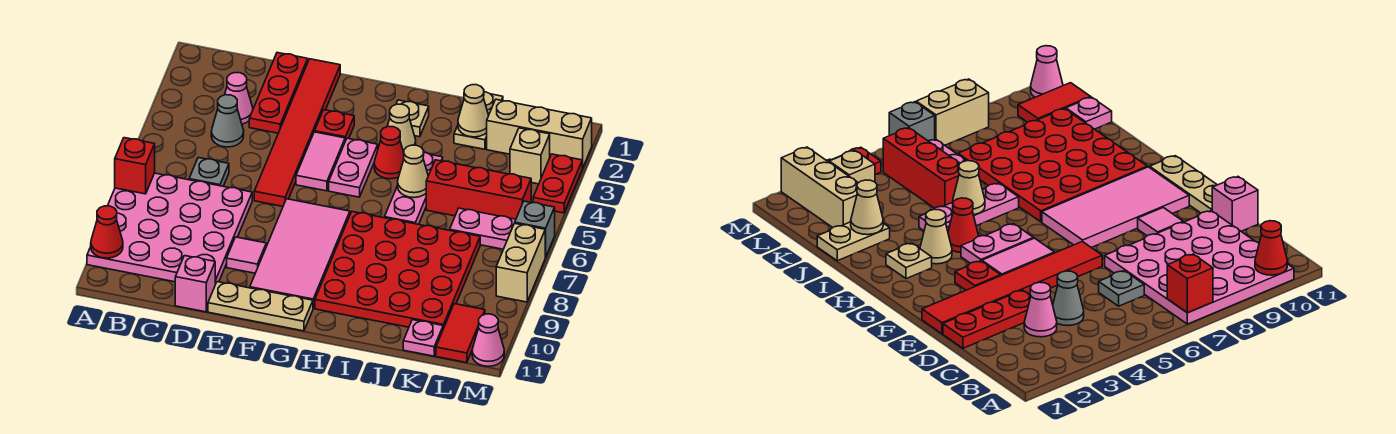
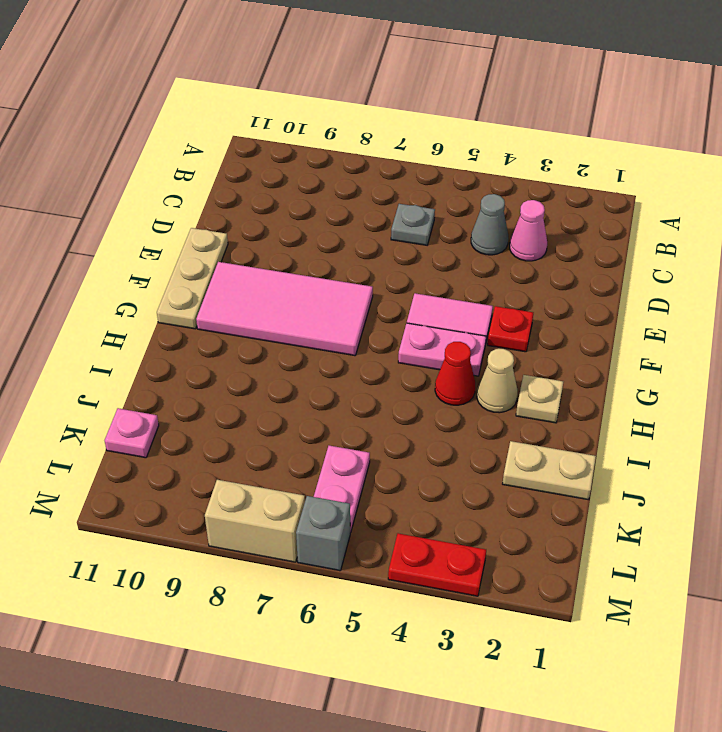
none -> pink 4x4 plate [87,173,252,284]
none -> red 1x3 plate [249,53,308,133]
none -> pink 1x1 brick [175,256,215,312]
none -> red 1x6 tile [254,59,340,206]

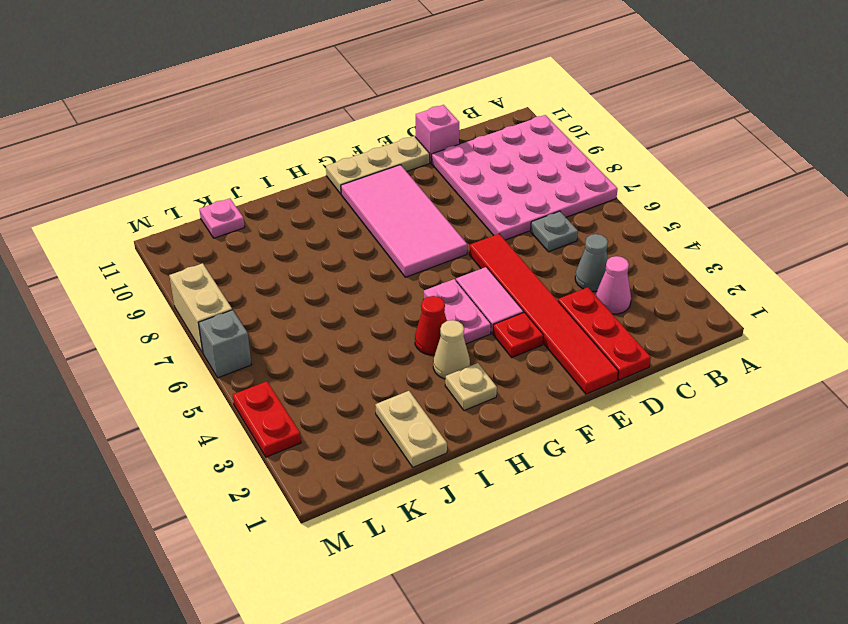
none -> pink 1x1 tile [227,237,266,273]
none -> red 4x4 plate [315,212,480,329]
none -> pink 1x3 plate [385,153,443,224]
none -> red 1x3 brick [426,160,531,219]

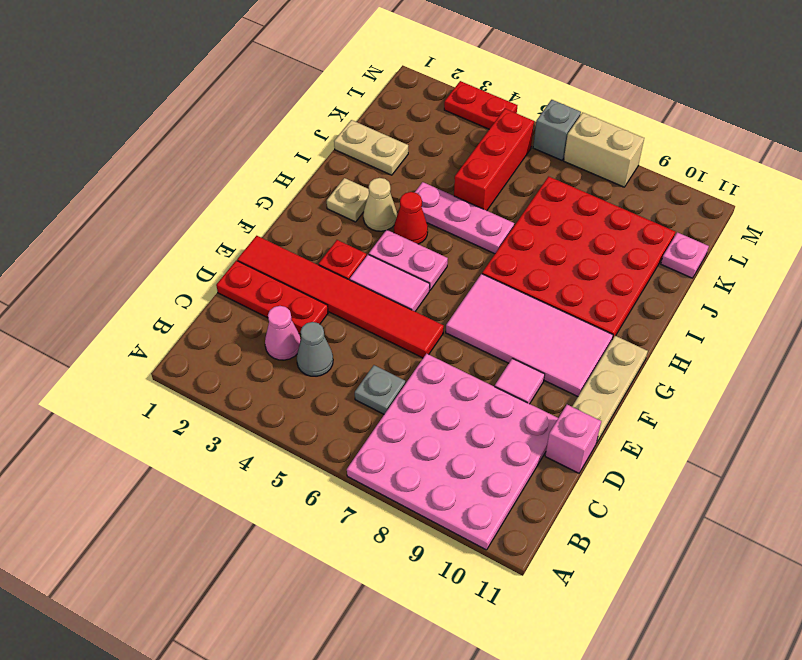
none -> tan 1x3 brick [487,99,592,168]
none -> pink 1x2 plate [450,208,516,249]
none -> tan 1x1 brick [510,128,550,184]
none -> red 1x2 tile [436,304,485,363]

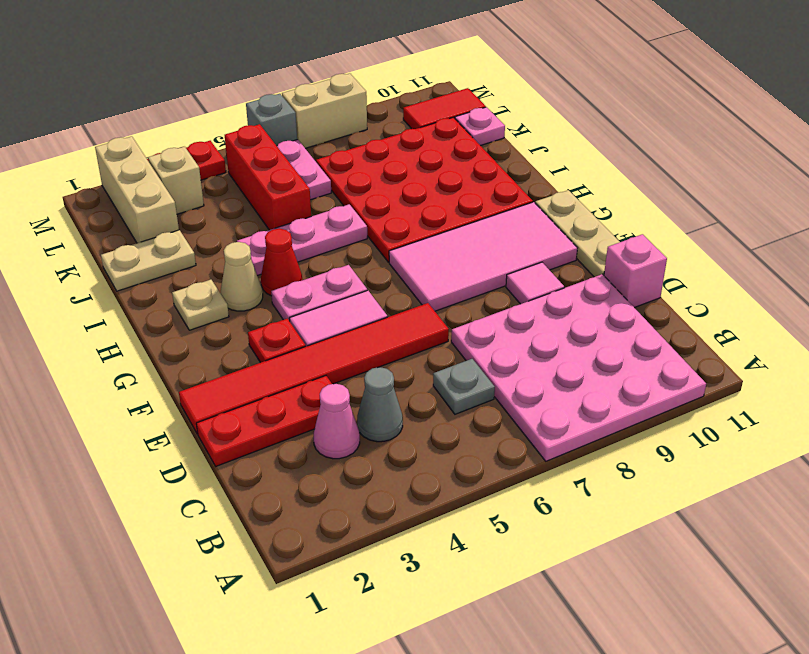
none -> pink 1x1 cone [472,314,504,366]
none -> red 1x1 brick [115,138,155,194]
none -> red 1x1 cone [91,206,123,258]
none -> tan 1x1 cone [398,145,428,198]

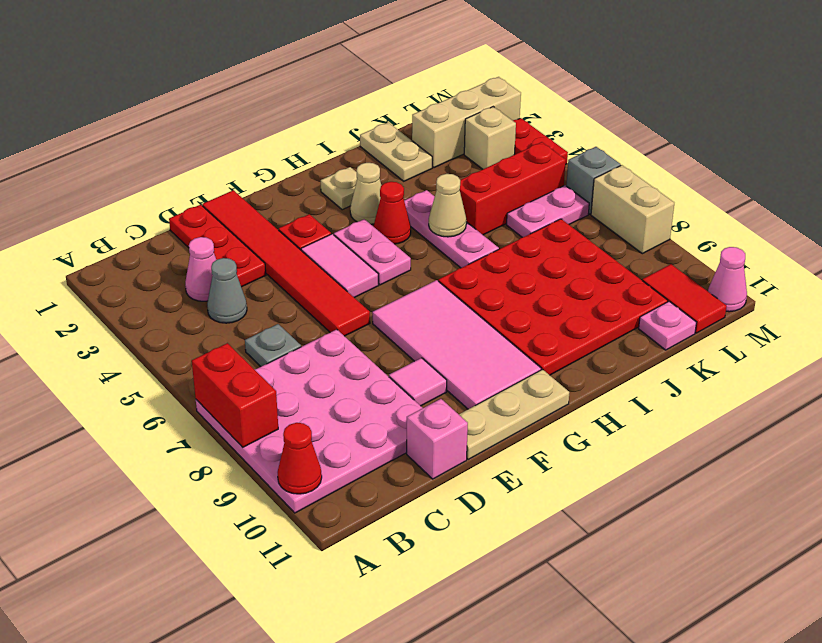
red 1x2 brick [192,343,278,447] -> red 1x1 brick [115,138,155,194]
none -> tan 1x1 cone [458,85,489,137]

